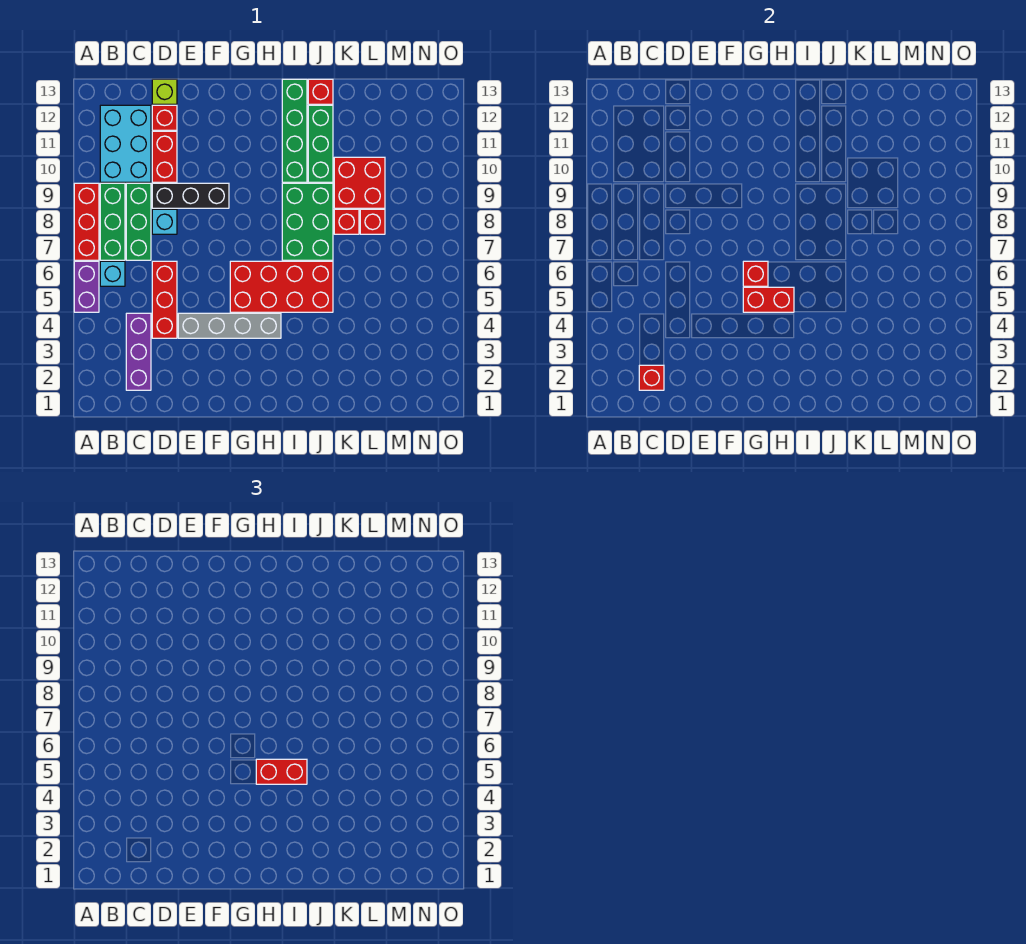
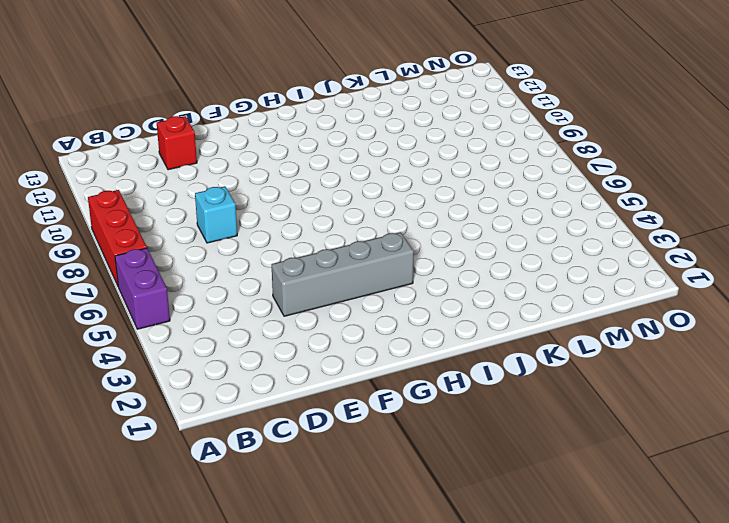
none -> cyan 1x1 brick [100,261,125,286]
none -> green 1x3 brick [100,183,125,260]
none -> cyan 2x3 brick [100,105,151,182]

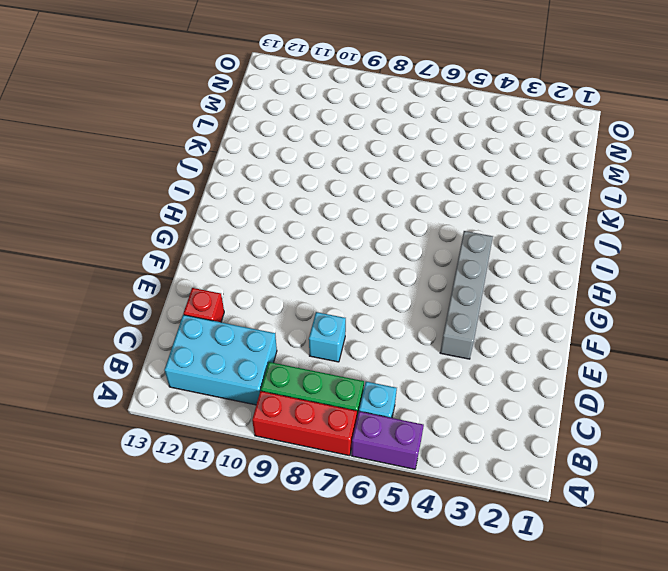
none -> purple 1x3 brick [126,313,151,390]
none -> green 1x3 brick [126,183,151,260]
none -> red 1x3 brick [152,261,177,338]

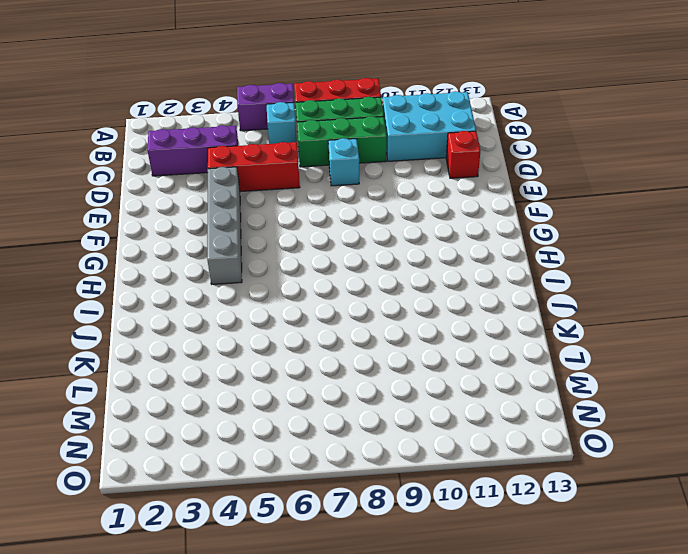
none -> black 1x3 brick [152,183,229,208]
none -> red 1x2 brick [152,131,177,182]
none -> lime 1x1 brick [152,79,177,104]

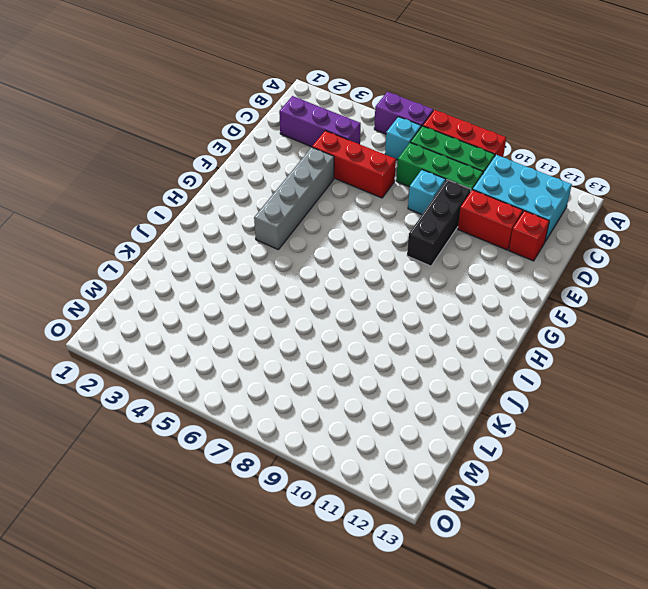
none -> lime 1x1 brick [152,79,177,104]
none -> red 2x4 brick [230,261,333,312]
none -> green 2x3 brick [282,183,333,260]

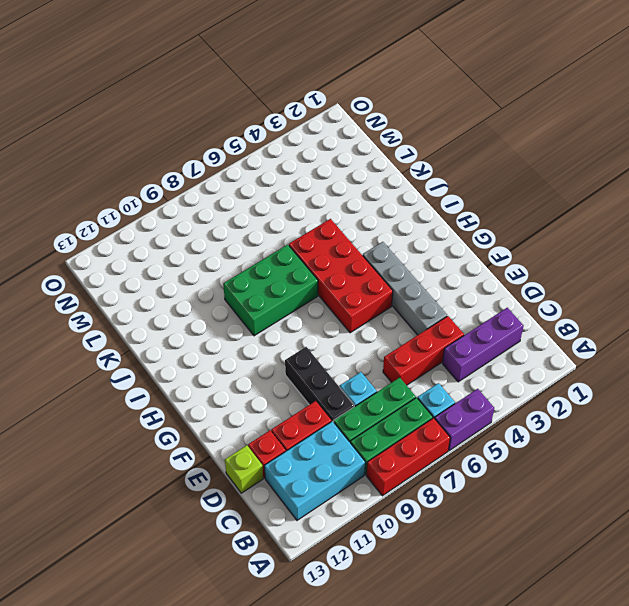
none -> green 1x4 brick [282,79,307,182]
none -> green 1x3 brick [308,105,333,182]
none -> red 1x1 brick [308,79,333,104]

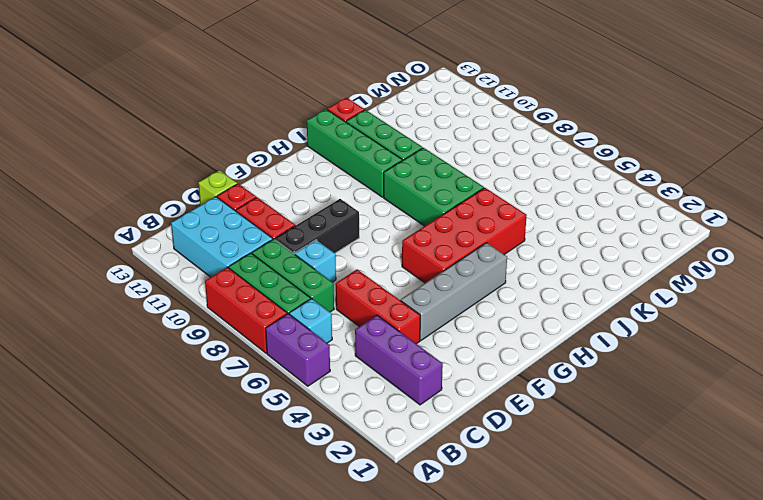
none -> red 1x1 brick [334,209,359,234]
none -> red 2x2 brick [334,157,385,208]
none -> red 1x1 brick [360,209,385,234]

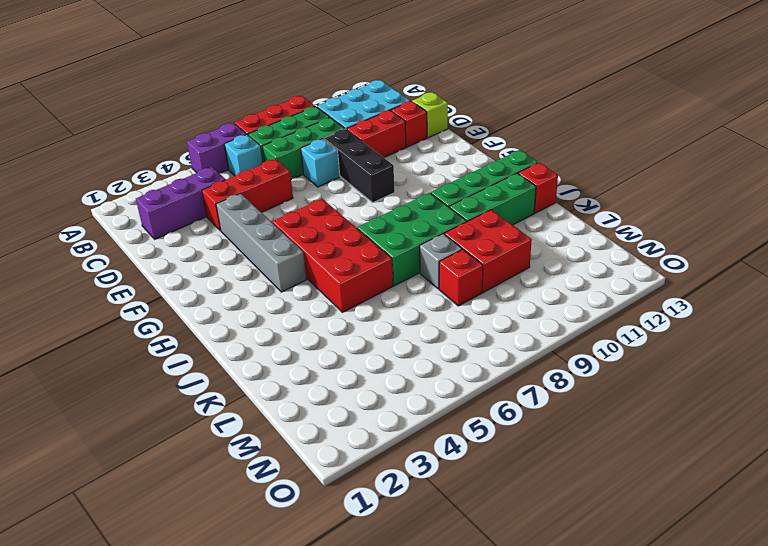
grey 1x1 brick [420,234,462,289] -> red 1x1 brick [334,209,359,234]
none -> red 1x1 brick [639,365,664,390]
none -> red 1x2 brick [743,287,794,312]
none -> red 1x1 brick [743,261,768,286]

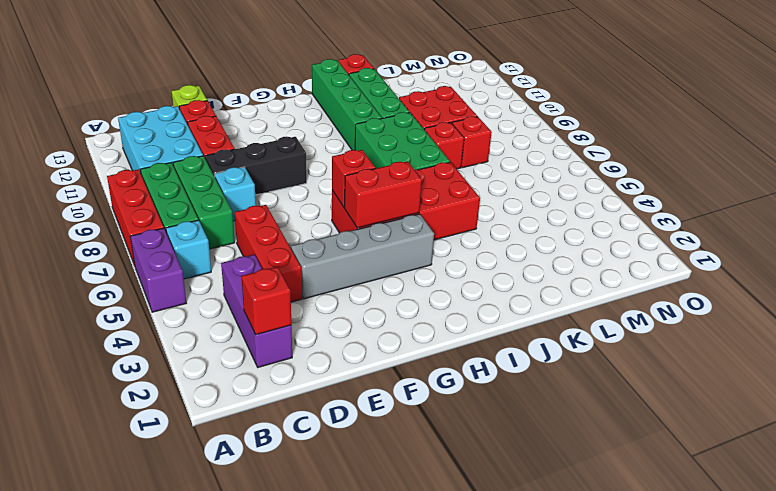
none -> red 1x2 brick [256,759,307,784]

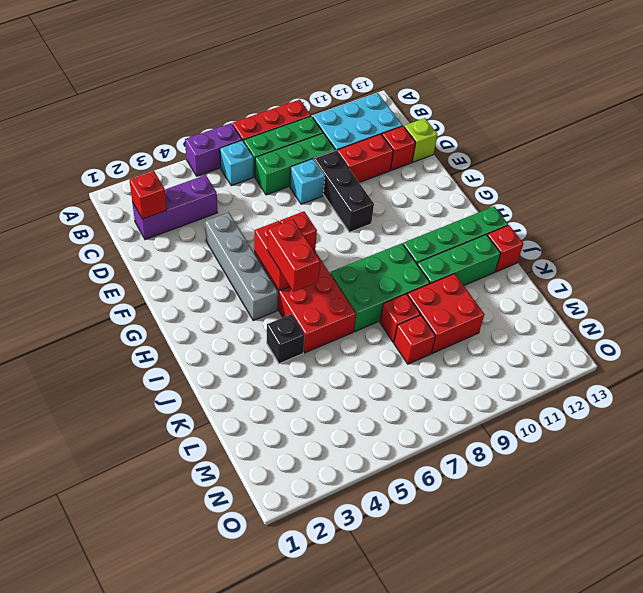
black 1x1 brick [267,314,305,364] -> none
none -> red 1x3 brick [152,261,177,338]

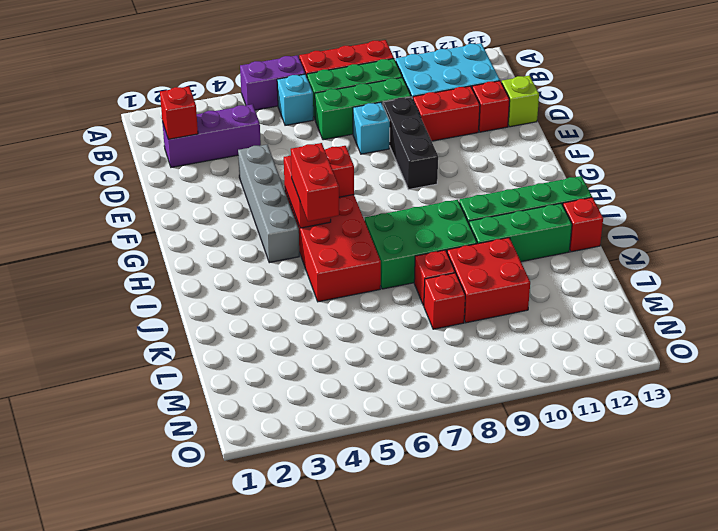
none -> red 1x3 brick [152,261,177,338]

